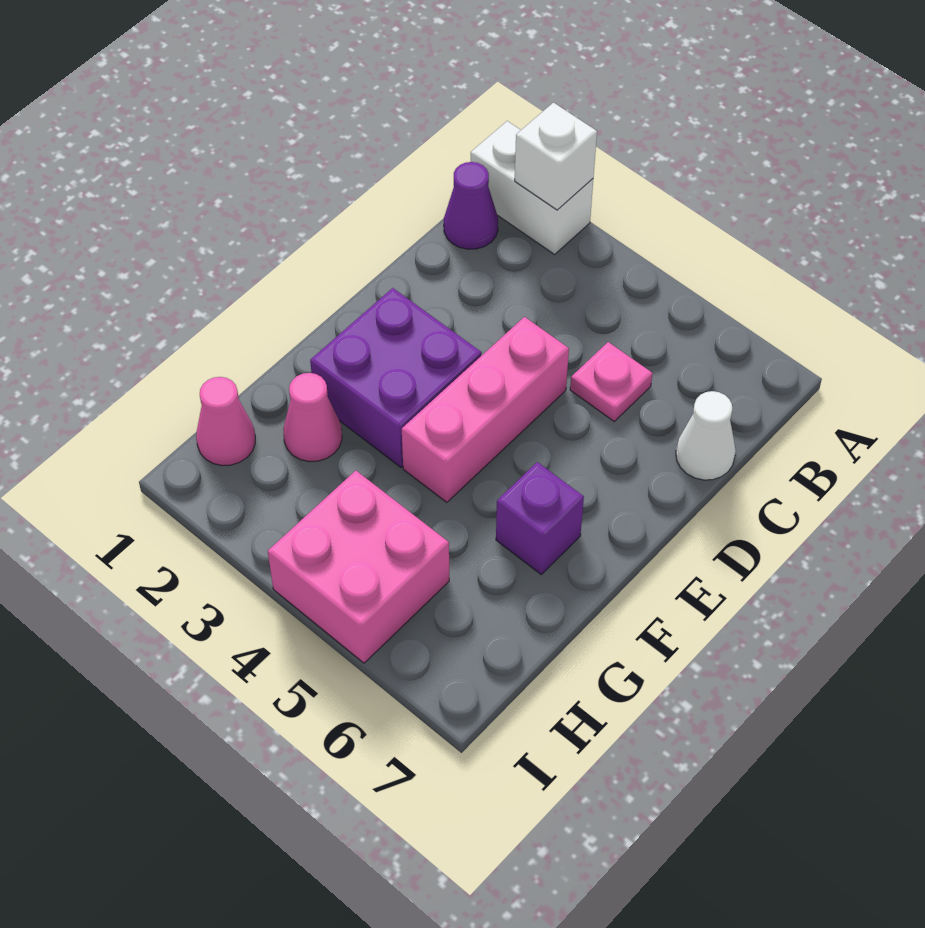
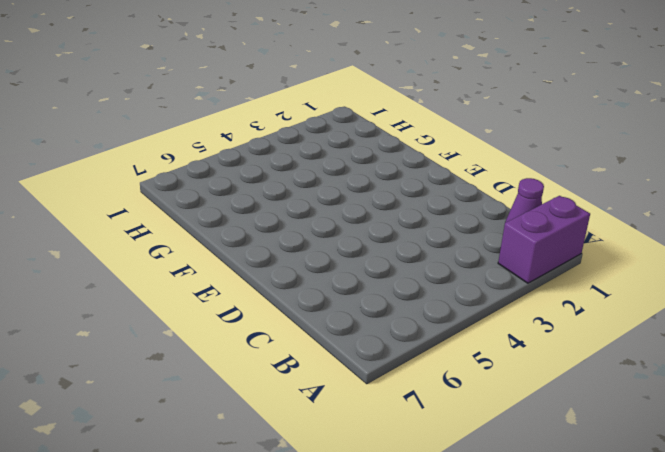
purple 1x2 brick [498,196,590,283] -> white 1x2 brick [471,121,593,254]
none -> pink 1x1 plate [570,342,653,421]
none -> white 1x1 cone [676,391,736,480]

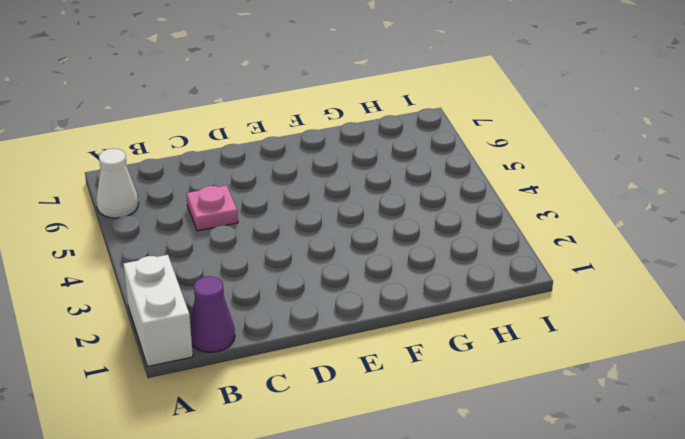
white 1x1 cone [96,148,138,218] -> white 1x1 cone moved to [676,391,736,480]
none -> pink 1x3 brick [402,317,569,502]
none -> purple 2x2 brick [310,288,482,467]

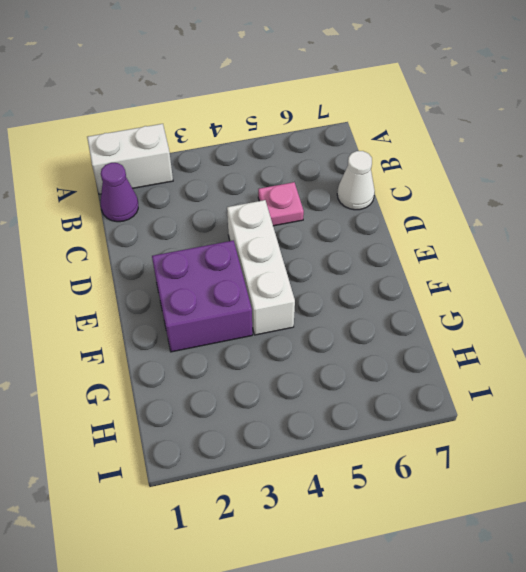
white 1x3 brick [227,200,295,335] -> pink 1x3 brick [402,317,569,502]
none -> purple 1x1 brick [496,462,584,574]
none -> pink 1x1 cone [283,373,342,462]

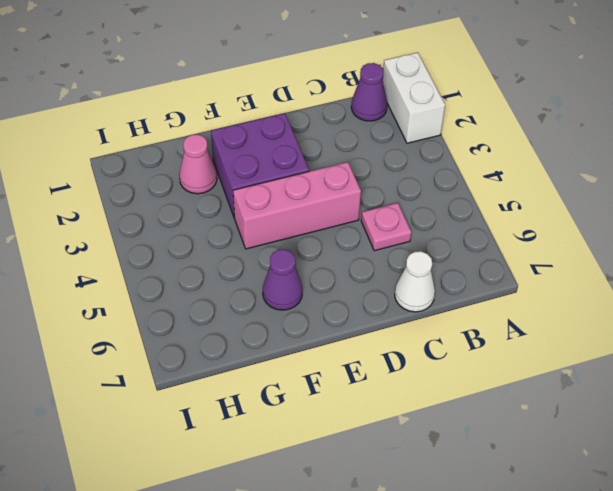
purple 1x1 cone [263,250,303,310] -> purple 1x1 brick [496,462,584,574]
none -> pink 1x1 cone [196,377,255,466]
none -> pink 2x2 brick [268,471,449,663]

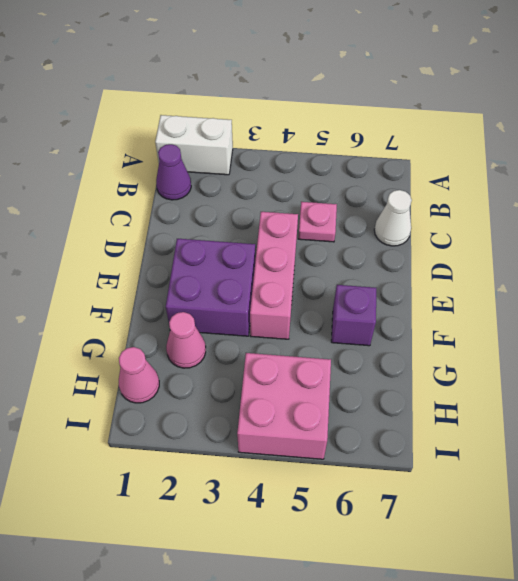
none -> white 1x1 brick [515,103,597,210]

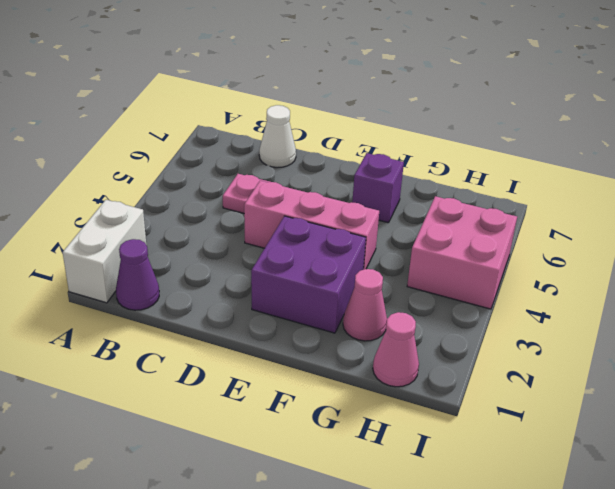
none -> white 1x1 brick [515,103,597,210]

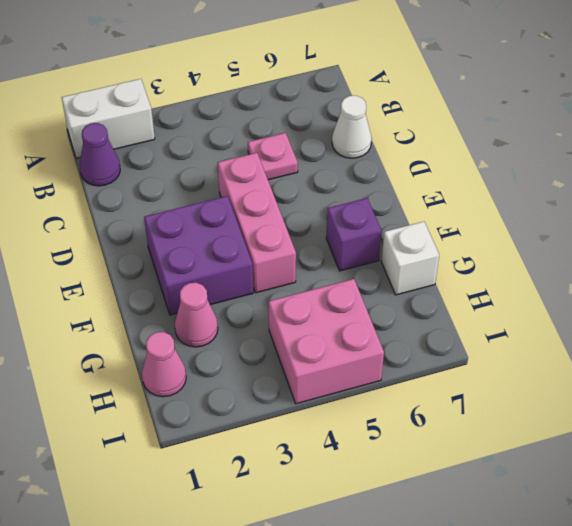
white 1x1 brick [382,222,439,295] -> white 1x1 brick moved to [515,103,597,210]

